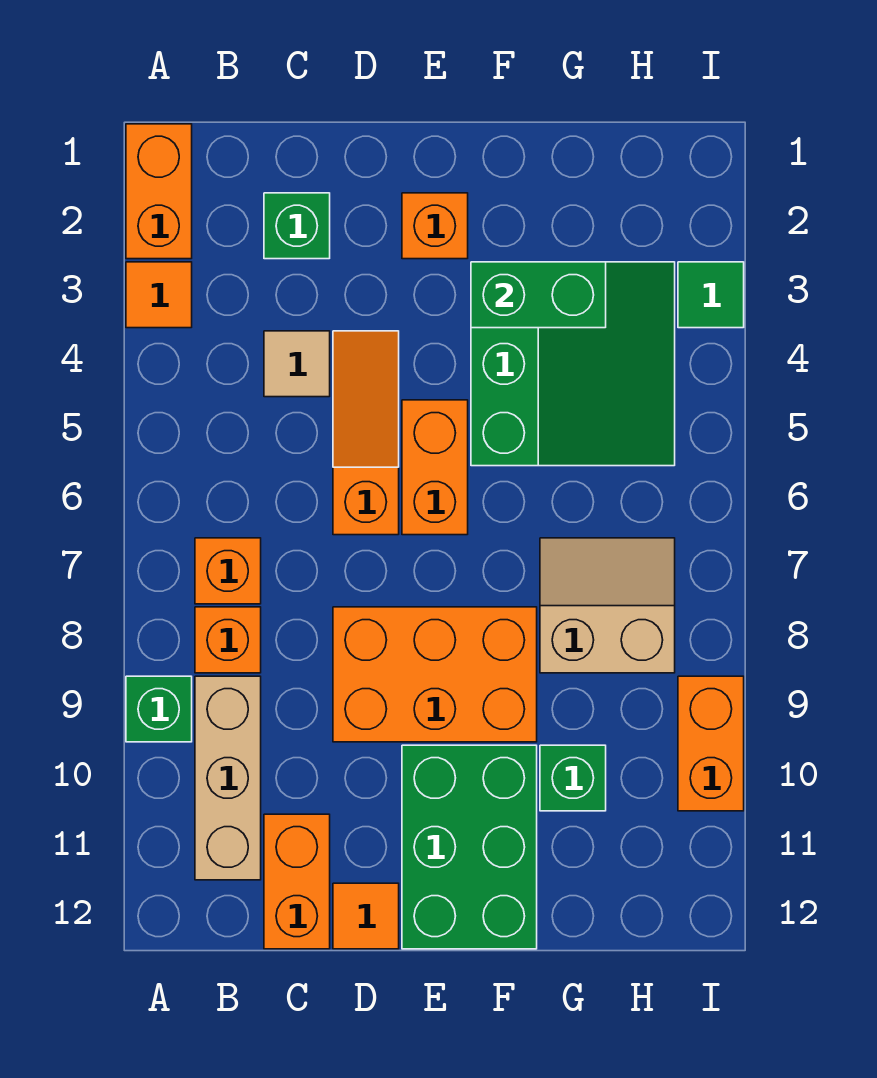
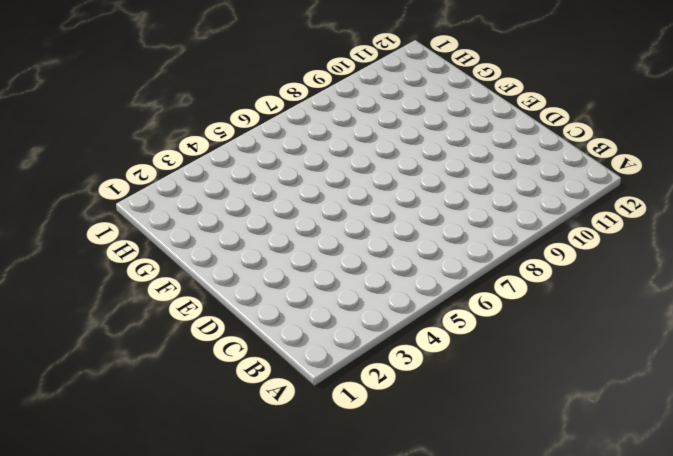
none -> orange 1x2 brick [126,124,192,259]
none -> orange 1x1 tile [126,262,192,328]
none -> green 1x1 brick [126,676,192,742]

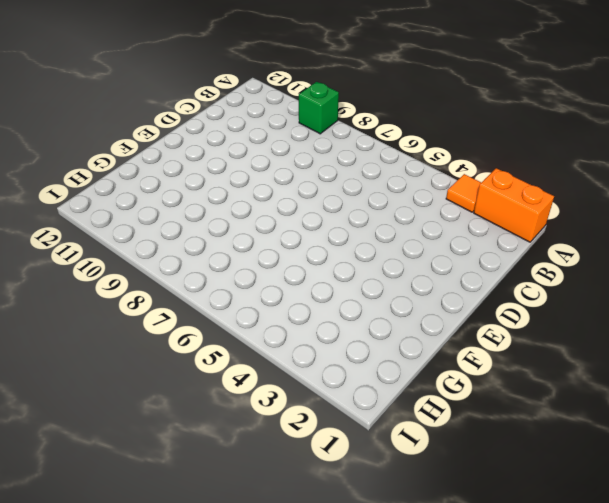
none -> orange 1x1 brick [195,538,261,604]
none -> orange 1x1 brick [195,607,261,673]
none -> tan 1x3 brick [195,676,261,880]

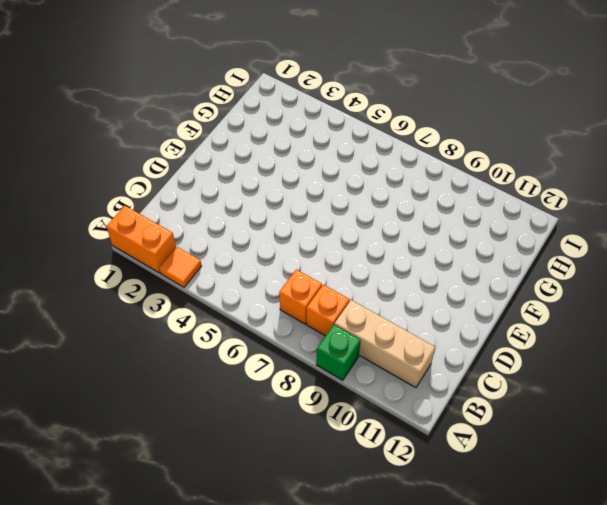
none -> green 1x1 brick [264,193,330,259]
none -> tan 1x1 tile [264,331,330,397]
none -> orange 1x2 brick [264,814,330,949]

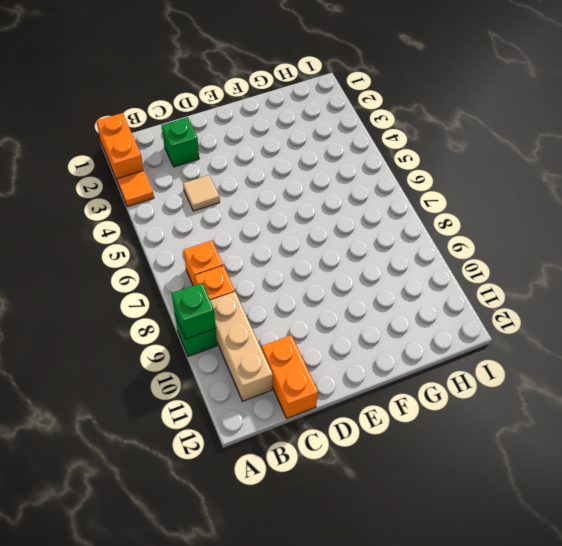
green 1x1 brick [171,283,216,339] -> green 1x1 brick moved to [540,745,606,811]
none -> orange 1x3 slope [333,331,399,535]
none -> orange 2x3 brick [333,607,537,742]
none -> orange 1x1 tile [333,883,399,949]

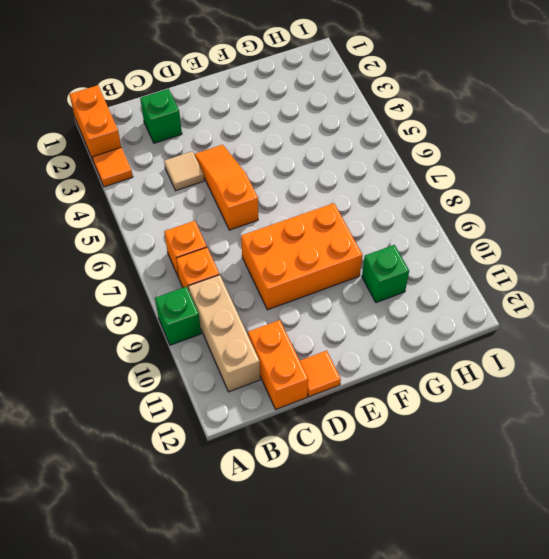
none -> orange 1x1 brick [402,193,468,259]
none -> orange 1x2 brick [402,400,468,535]
none -> green 2x3 brick [402,745,537,949]

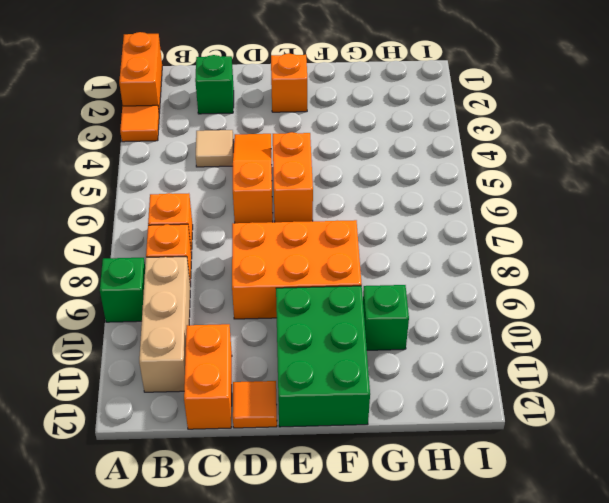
none -> green 3x3 slope [471,262,675,466]
none -> tan 2x2 slope [540,538,675,673]
none -> green 1x1 tile [678,262,744,328]

